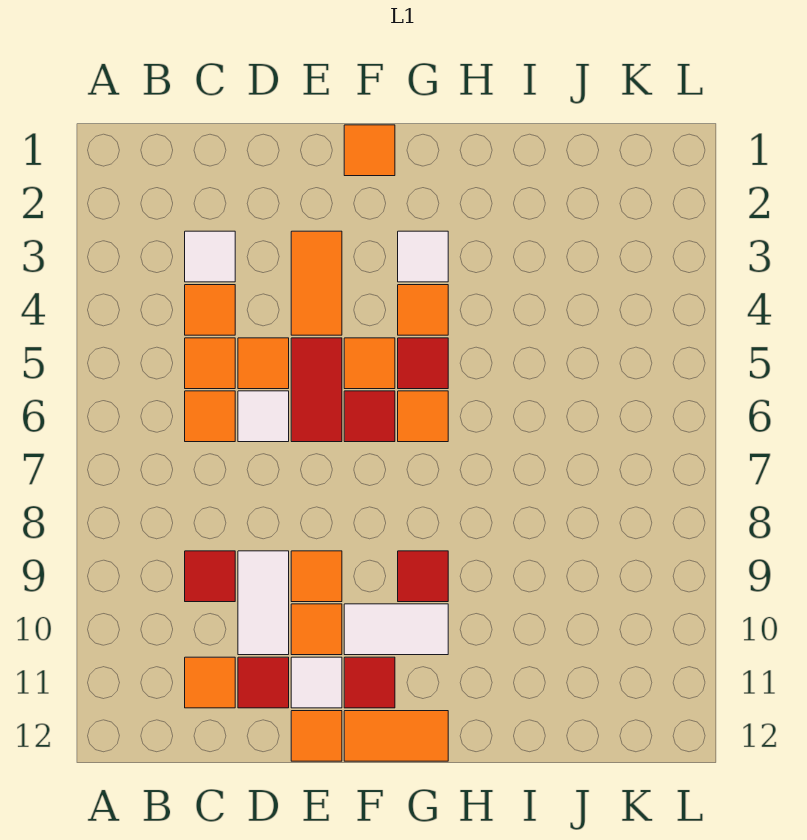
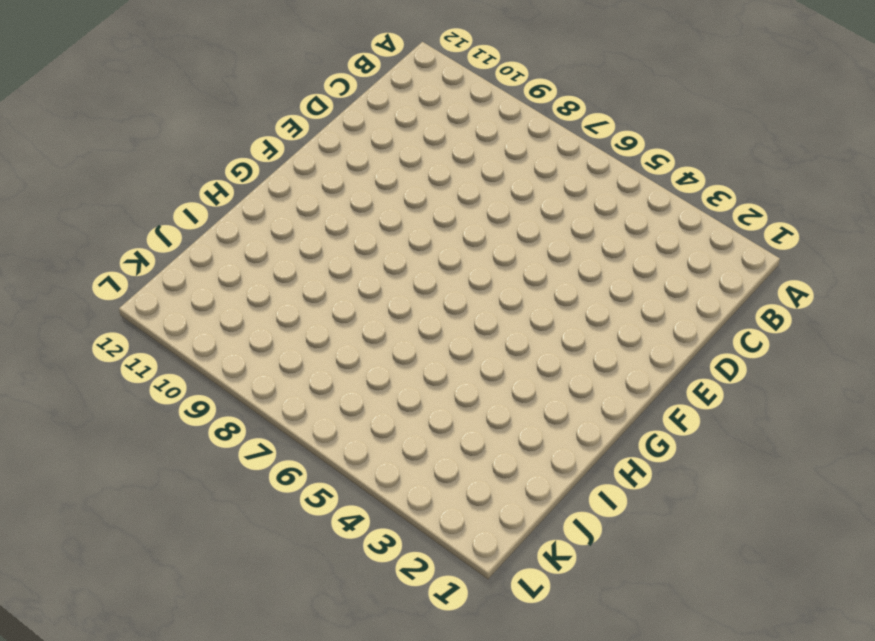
none -> white 1x1 tile [185,231,235,282]
none -> orange 1x1 tile [185,285,235,335]
none -> orange 1x1 tile [185,338,235,389]

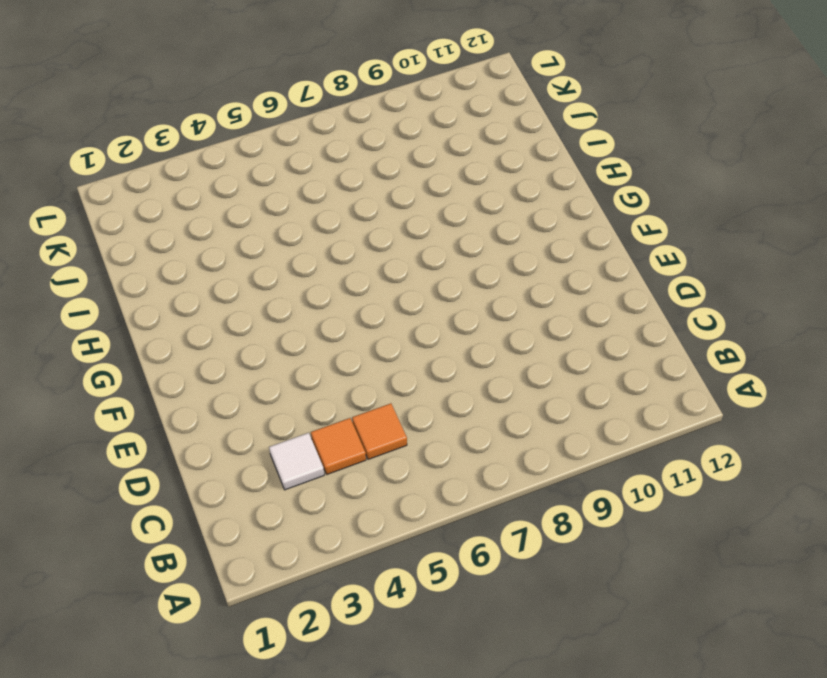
none -> orange 1x1 tile [185,391,235,442]
none -> red 1x1 tile [185,551,235,602]
none -> orange 1x1 tile [185,657,235,708]

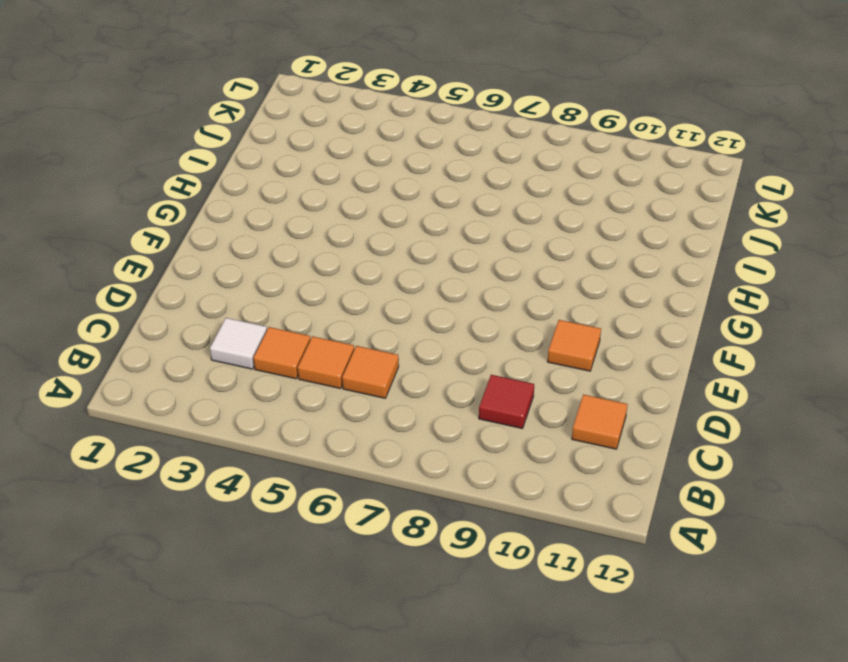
none -> orange 1x1 tile [238,338,289,389]
none -> white 1x1 tile [238,391,289,442]
none -> white 1x2 tile [238,551,289,655]

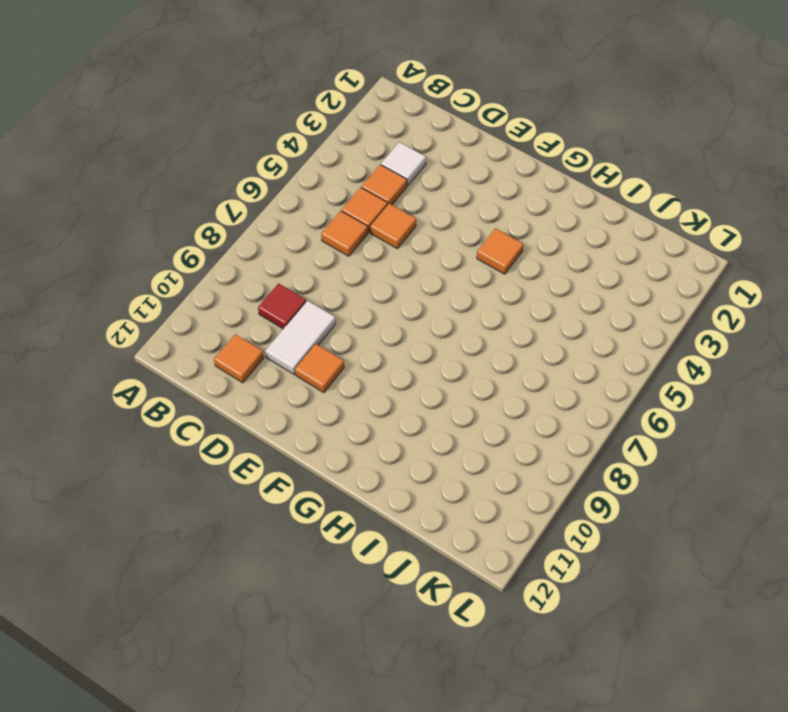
none -> white 1x1 tile [238,391,289,442]
none -> red 1x1 tile [238,657,289,708]
none -> orange 1x2 tile [291,231,342,335]

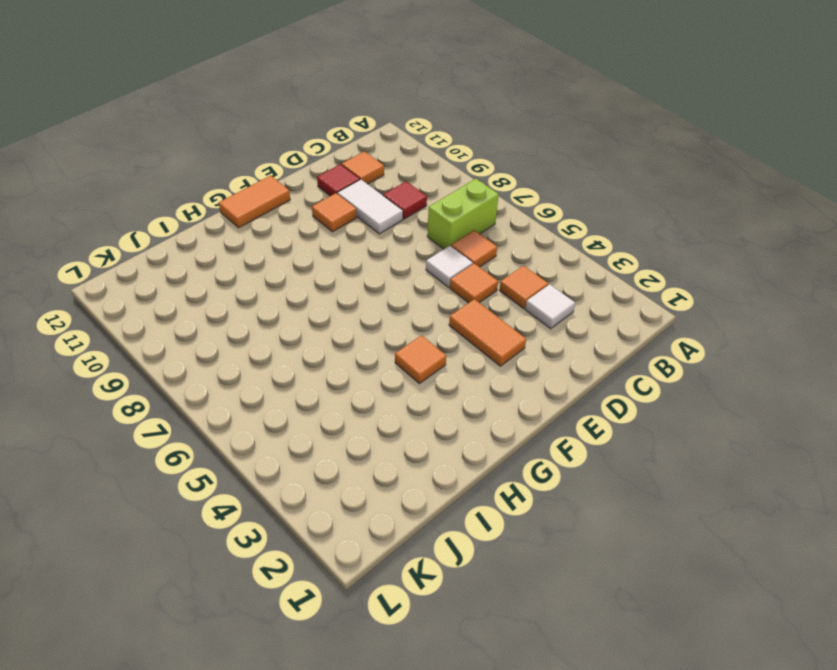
lime 1x2 brick [427,179,499,249] -> none
none -> orange 1x1 tile [185,338,235,389]
none -> red 1x2 tile [291,338,342,442]
none -> orange 1x1 tile [291,551,342,602]

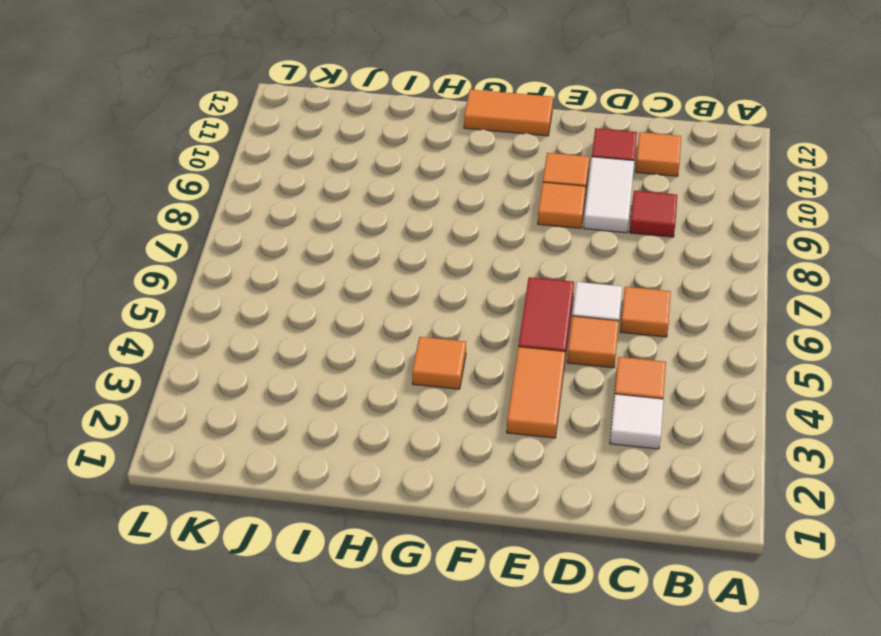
none -> orange 1x1 tile [185,338,235,389]
none -> white 1x1 tile [291,657,342,708]
none -> orange 1x1 tile [291,711,342,761]

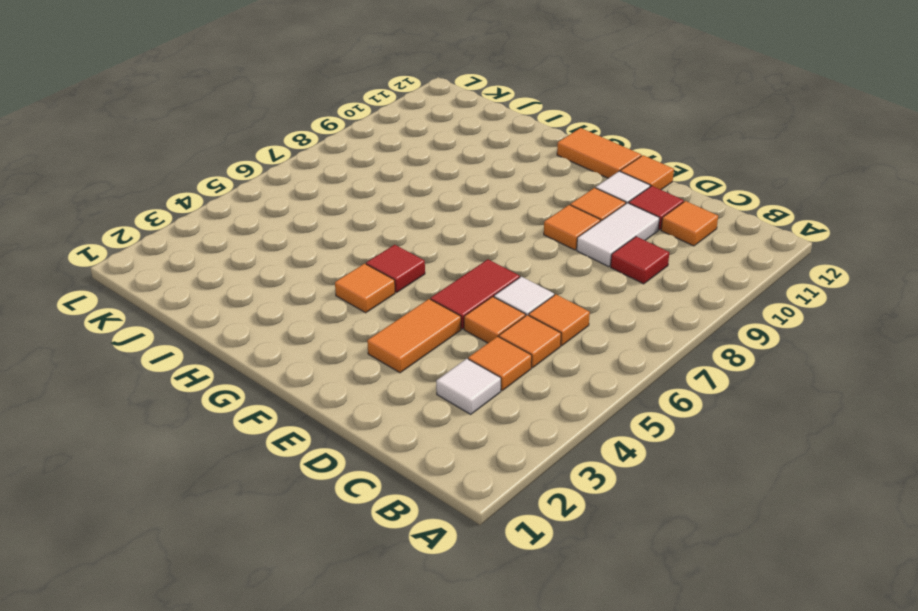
none -> orange 1x1 tile [344,125,395,176]
none -> orange 1x1 tile [344,338,395,389]
none -> red 1x1 tile [344,391,395,442]

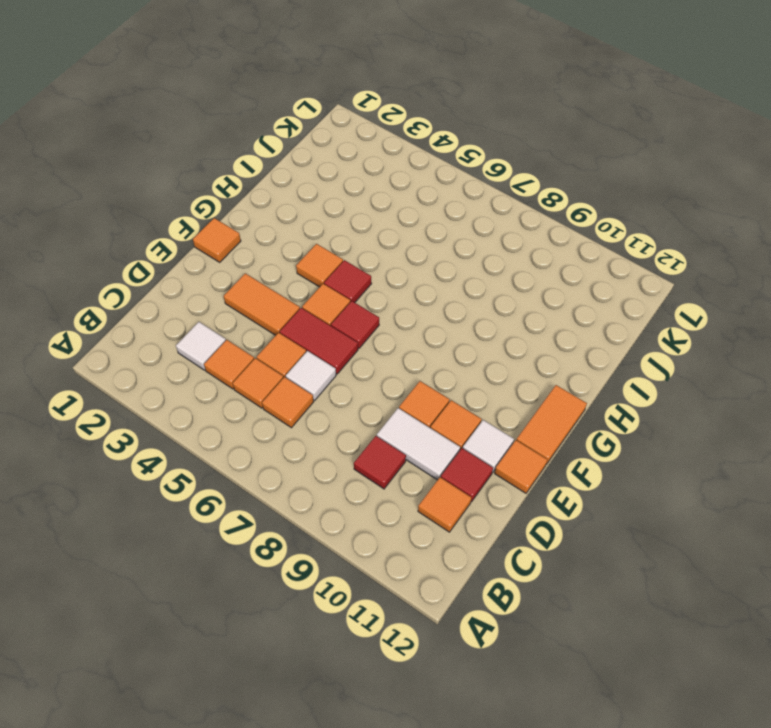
none -> white 1x2 tile [344,604,448,655]
none -> red 1x1 tile [344,657,395,708]
none -> white 1x1 tile [398,231,448,282]

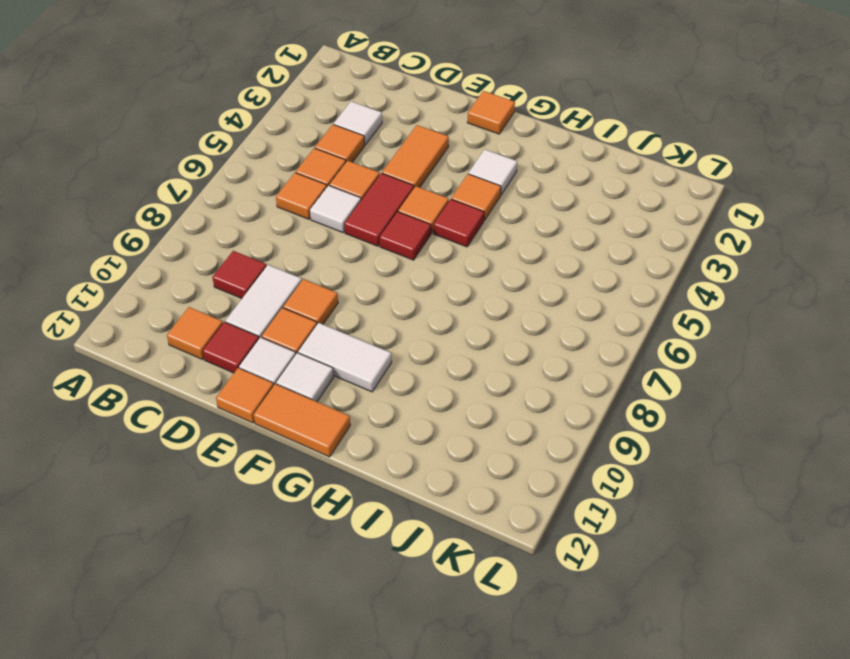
white 1x1 tile [276,353,334,402] -> red 1x1 tile [344,657,395,708]
none -> orange 1x1 tile [398,391,448,442]
none -> red 1x1 tile [398,551,448,602]

